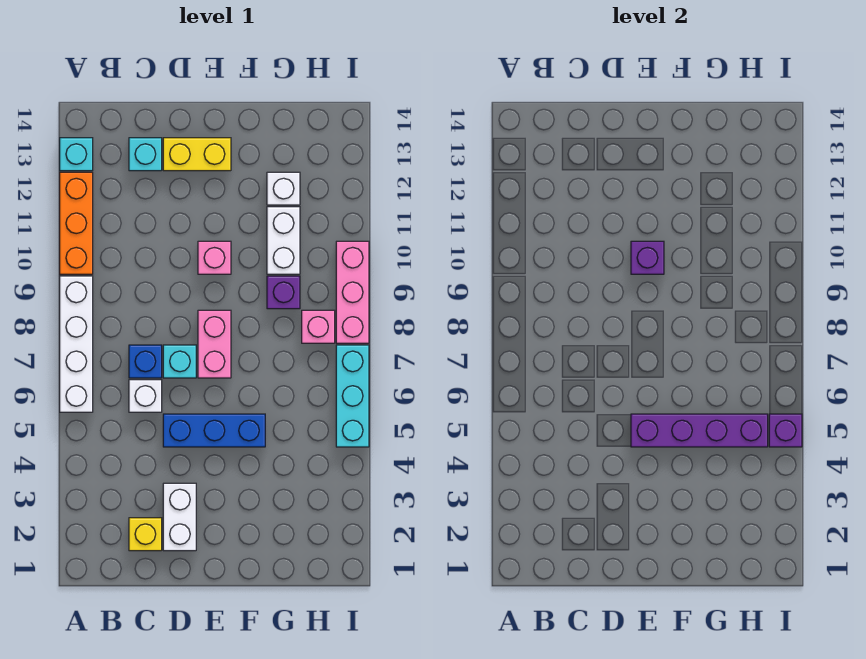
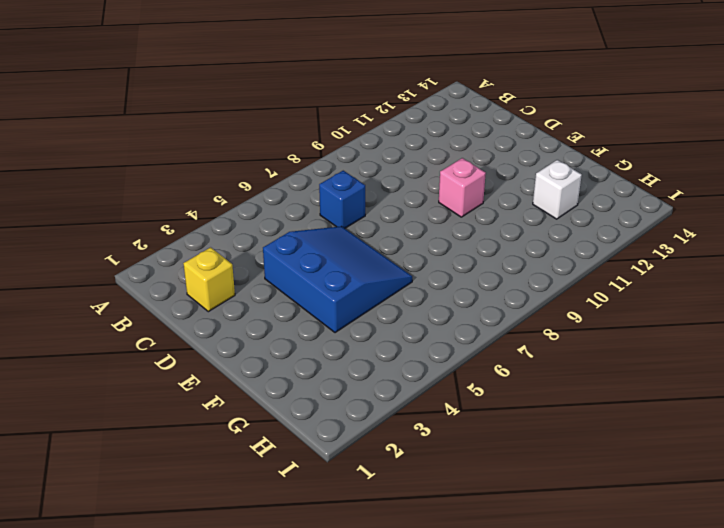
blue 3x3 slope [263,226,412,333] -> blue 1x3 brick [163,414,265,447]
none -> white 1x4 brick [60,276,93,412]
none -> orange 1x3 brick [60,172,93,274]
none -> cyan 1x1 brick [60,138,93,171]

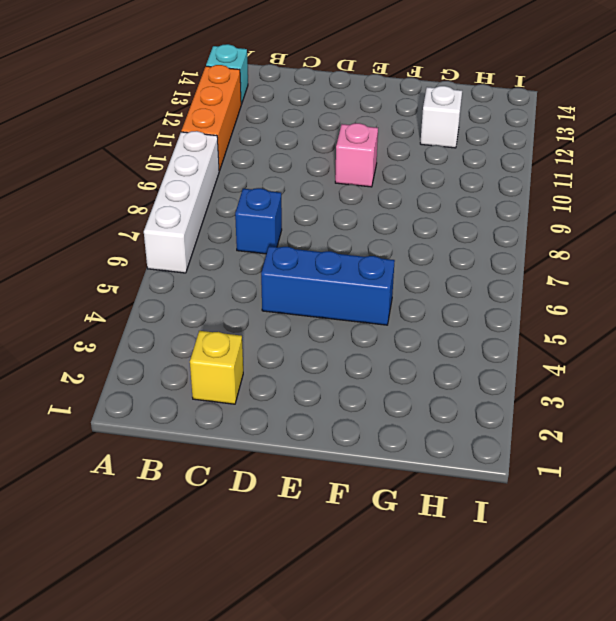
none -> white 1x1 brick [129,380,162,412]
none -> cyan 1x1 brick [129,138,162,171]
none -> white 1x2 brick [163,483,196,551]

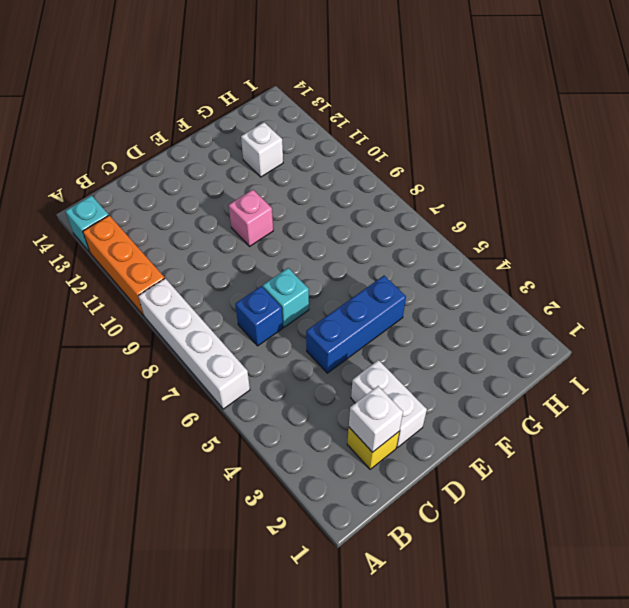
white 1x1 brick [349,386,403,452] -> white 1x1 brick moved to [129,380,162,412]
none -> cyan 1x1 brick [129,138,162,171]
none -> yellow 1x2 brick [163,138,231,171]
none -> pink 1x2 brick [198,310,231,378]

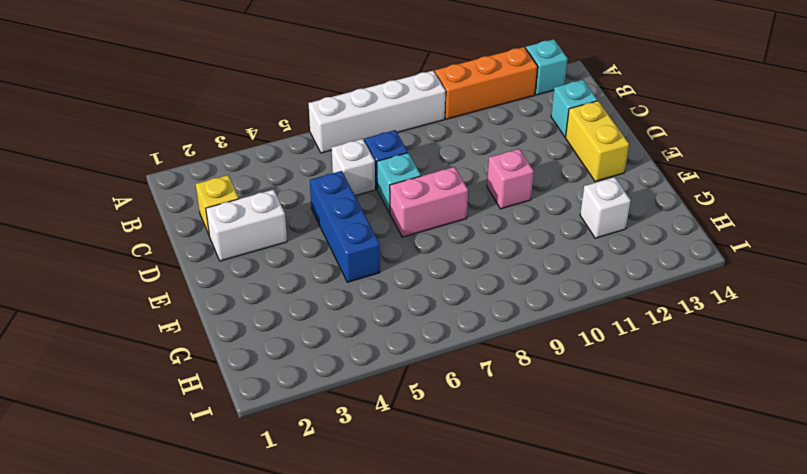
none -> purple 1x1 brick [267,276,300,309]
none -> white 1x2 brick [267,207,300,274]
none -> pink 1x1 brick [302,310,335,343]

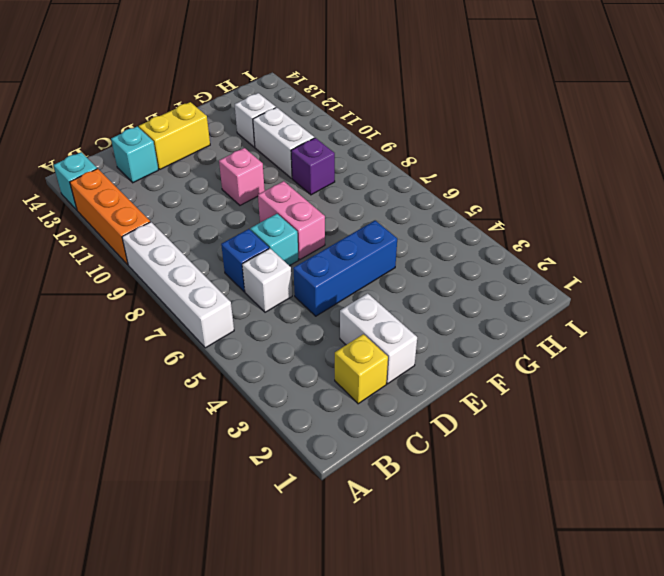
none -> pink 1x1 brick [302,310,335,343]
none -> cyan 1x3 brick [336,345,369,447]
none -> pink 1x3 brick [336,241,369,343]

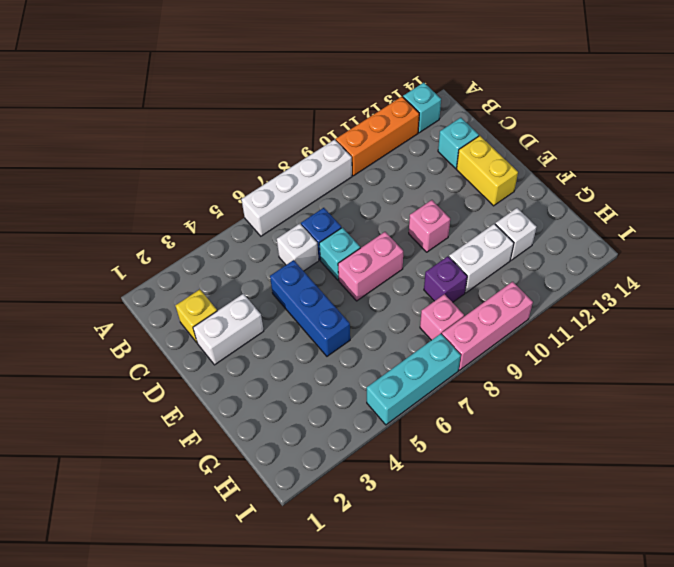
none -> purple 1x4 brick [631,414,768,447]
none -> purple 1x1 brick [631,241,664,274]
none -> purple 1x1 brick [769,414,802,447]

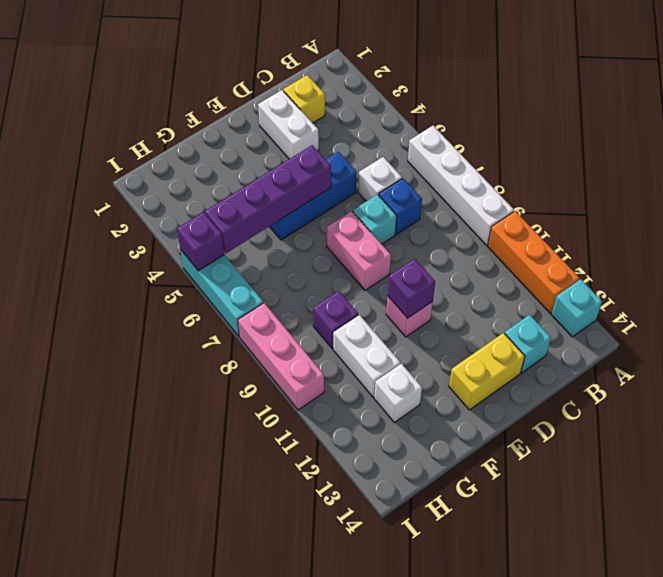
none -> pink 1x1 brick [302,310,335,343]

